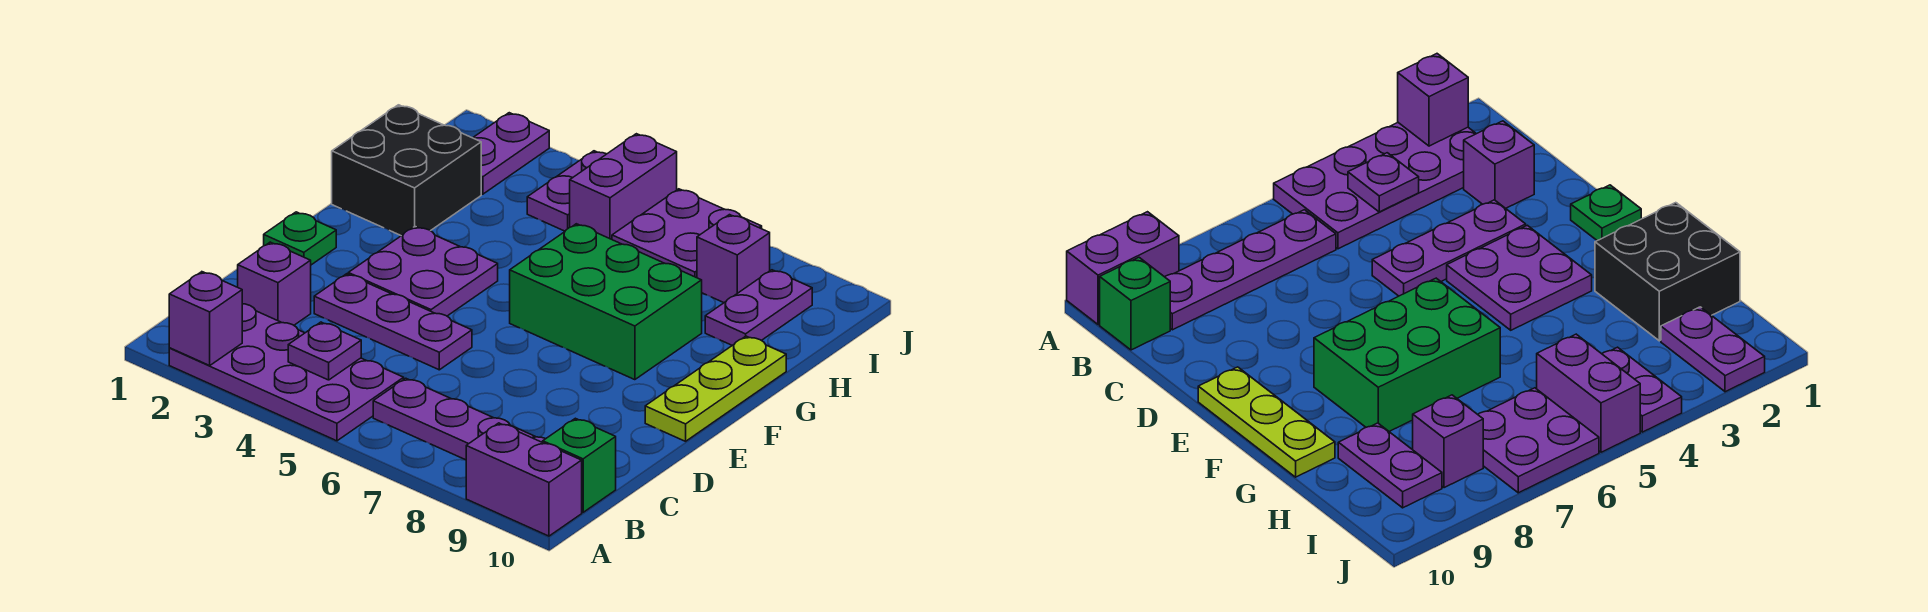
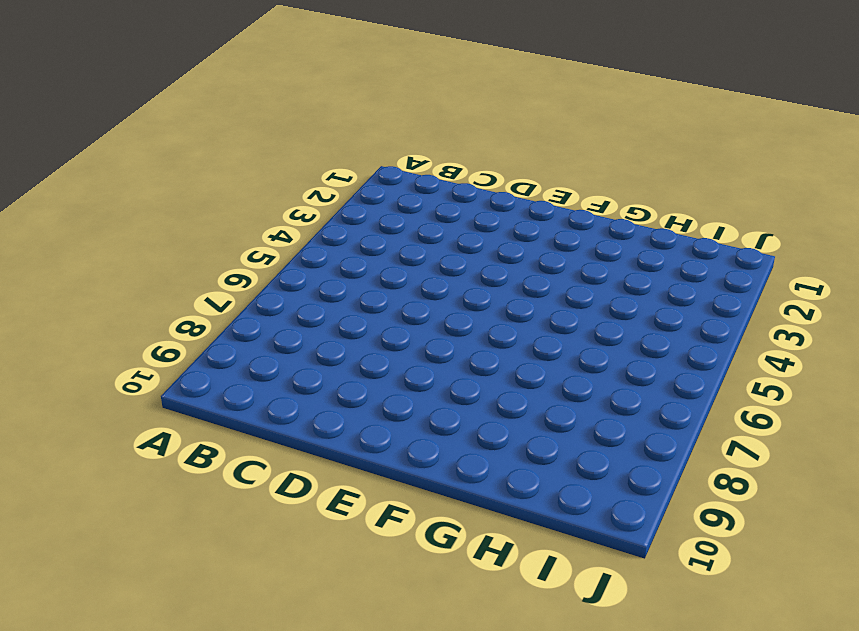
none -> purple 2x4 plate [169,304,404,441]
none -> purple 1x2 brick [466,423,582,536]
none -> purple 1x4 plate [373,378,545,460]

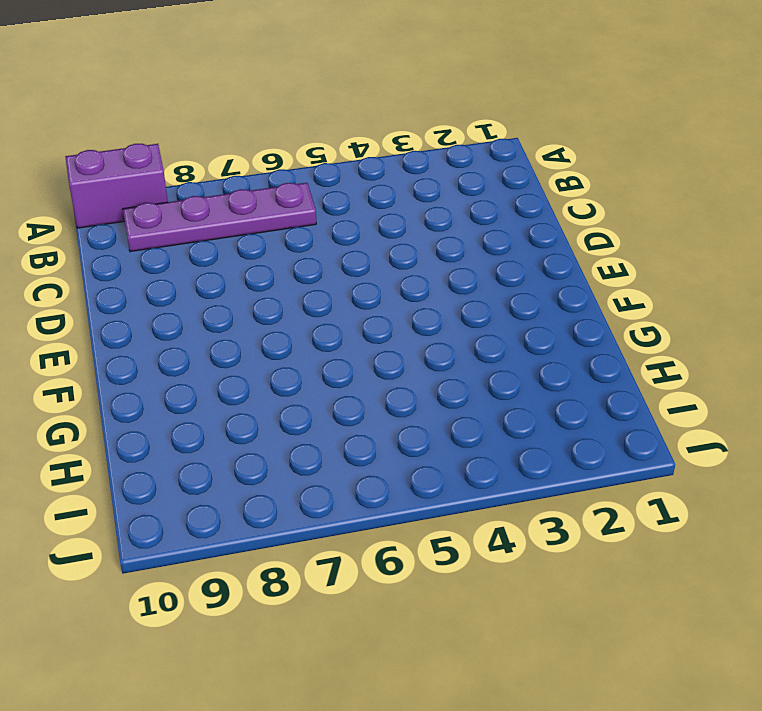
none -> purple 2x4 plate [169,304,404,441]
none -> green 1x1 brick [543,418,616,512]
none -> purple 1x1 brick [238,242,311,325]

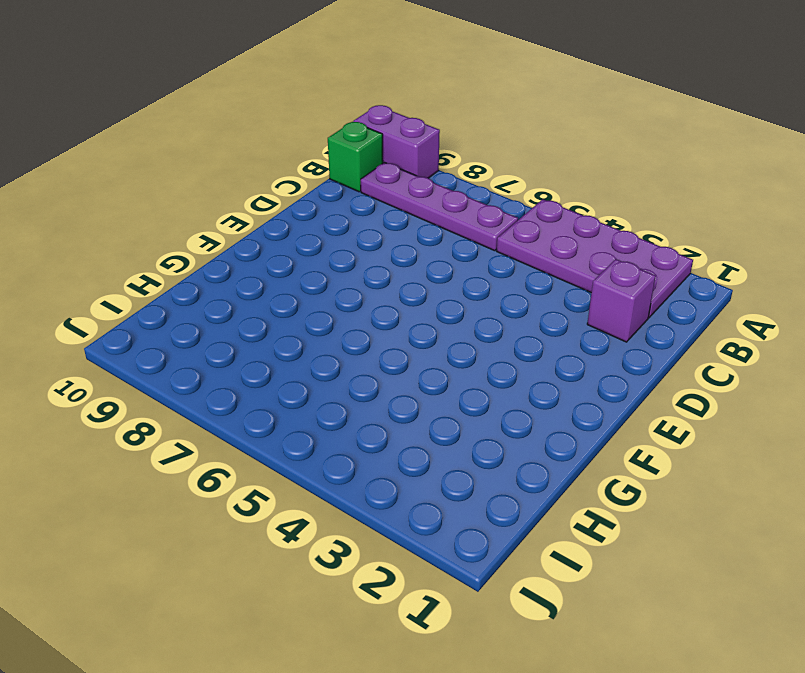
none -> purple 1x3 plate [314,274,472,370]
none -> green 1x1 plate [264,212,336,265]
none -> purple 2x2 plate [348,227,498,316]

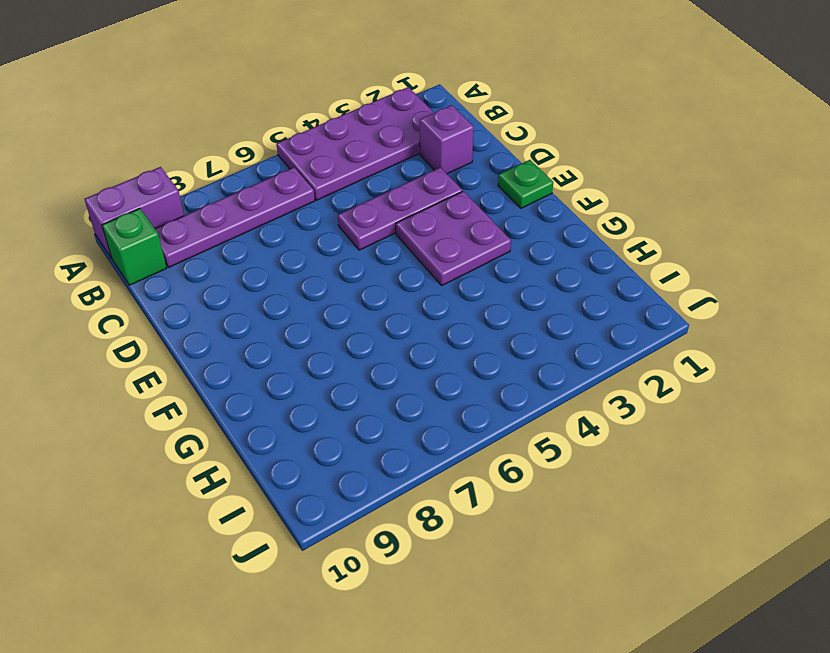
none -> lime 1x3 plate [645,336,786,441]
none -> green 2x3 brick [510,224,702,380]
none -> black 2x2 brick [332,105,481,236]

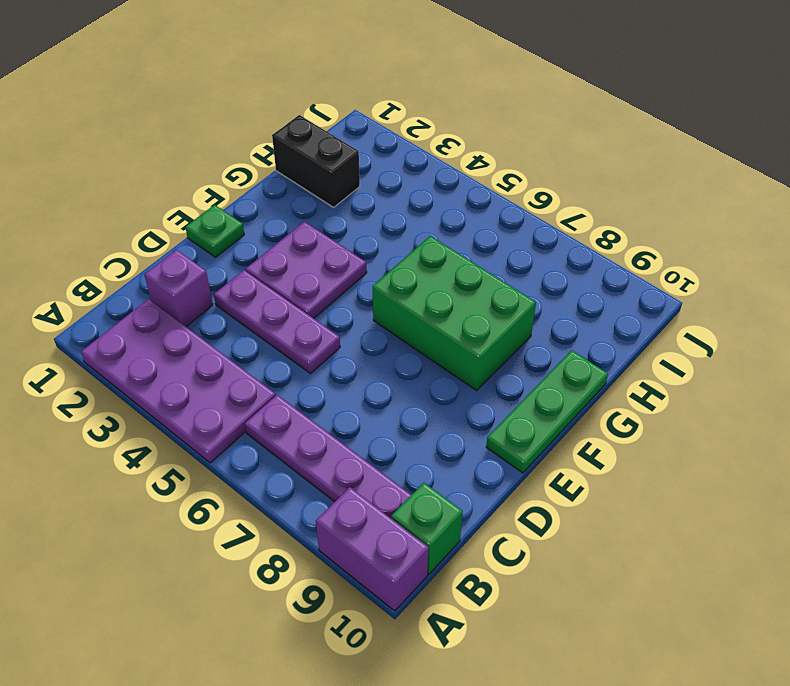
green 1x3 plate [486,350,608,473] -> lime 1x3 plate [645,336,786,441]
black 1x2 brick [272,115,360,207] -> black 2x2 brick [332,105,481,236]
none -> purple 1x2 plate [705,270,812,345]
none -> purple 1x2 plate [473,113,549,194]
none -> purple 1x2 plate [527,151,606,231]

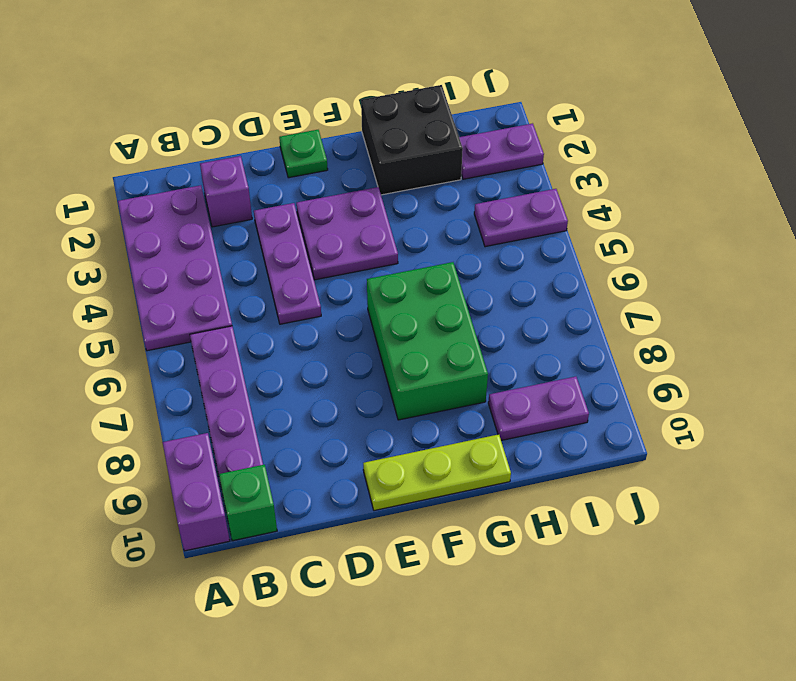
none -> purple 1x2 brick [570,134,677,239]
none -> purple 2x2 plate [612,189,762,278]
none -> purple 1x1 brick [697,215,770,303]

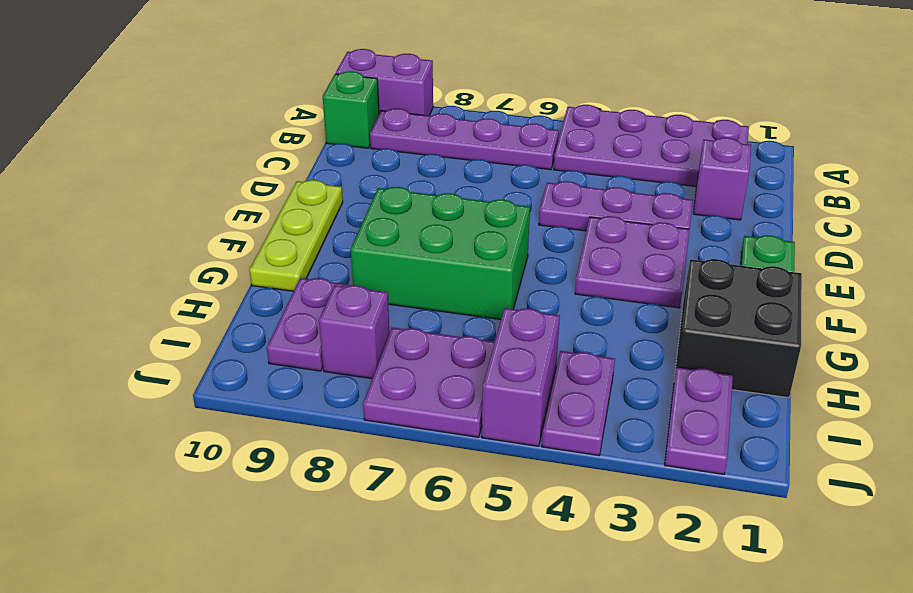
none -> purple 1x1 brick [169,272,242,366]
none -> purple 1x1 plate [288,322,361,380]

